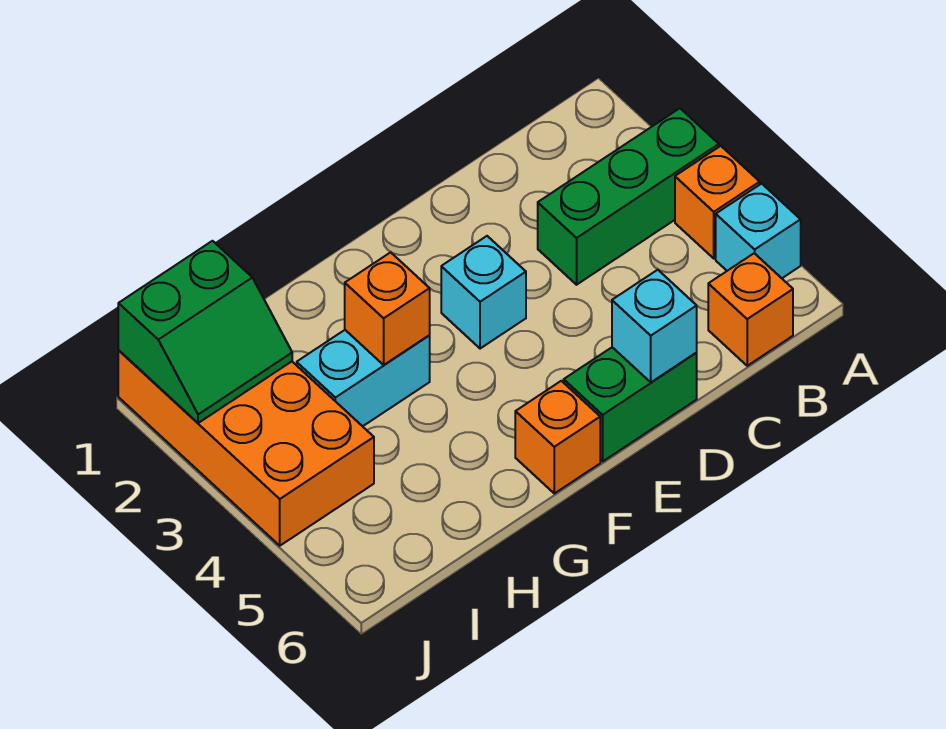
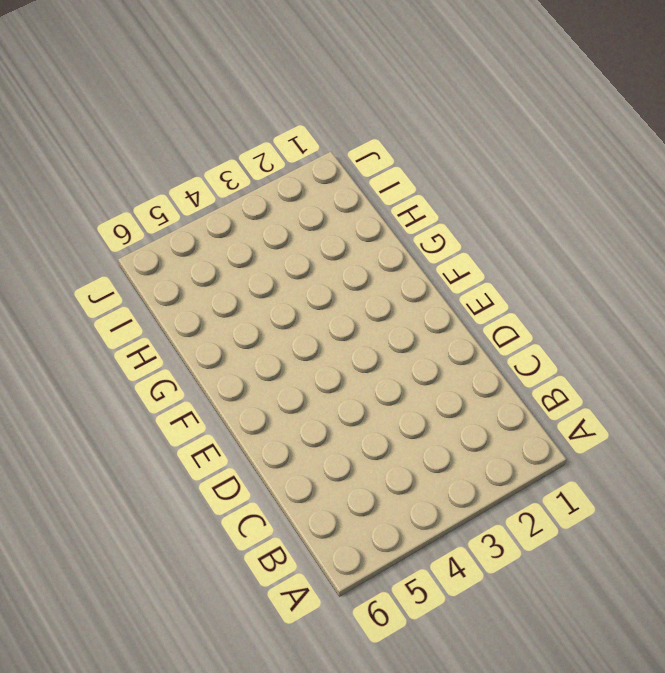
none -> green 1x3 brick [538,108,719,285]
none -> orange 1x1 brick [675,146,760,258]
none -> cyan 1x1 brick [716,184,801,278]

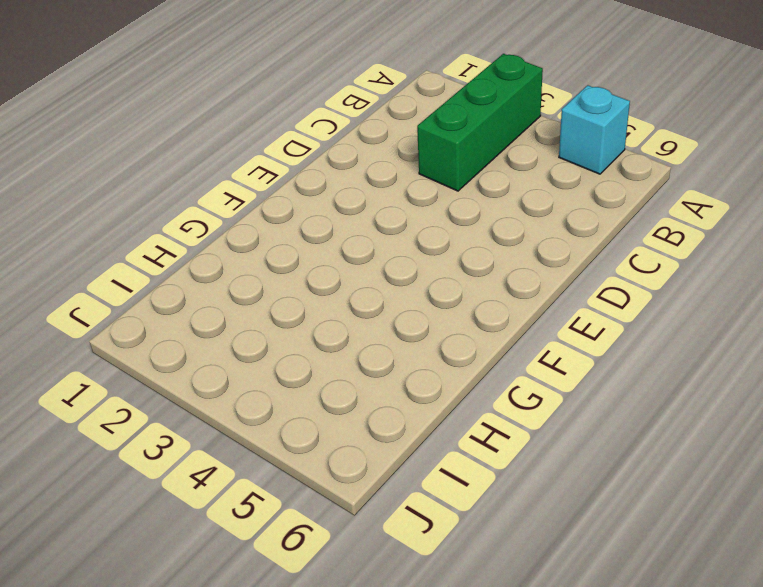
none -> orange 1x1 brick [675,146,760,258]
none -> orange 1x1 brick [708,253,793,366]
none -> green 1x2 brick [564,347,697,461]

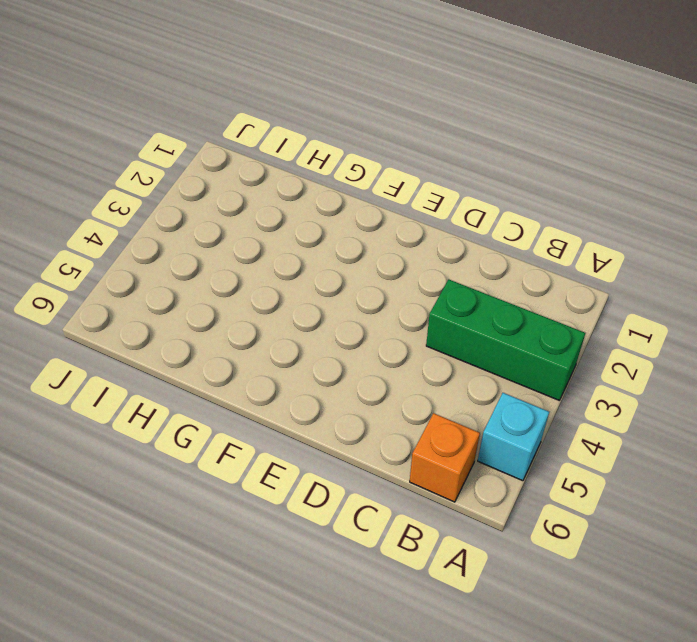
none -> orange 1x1 brick [675,146,760,258]
none -> green 1x2 brick [564,347,697,461]
none -> cyan 1x1 brick [441,236,526,349]

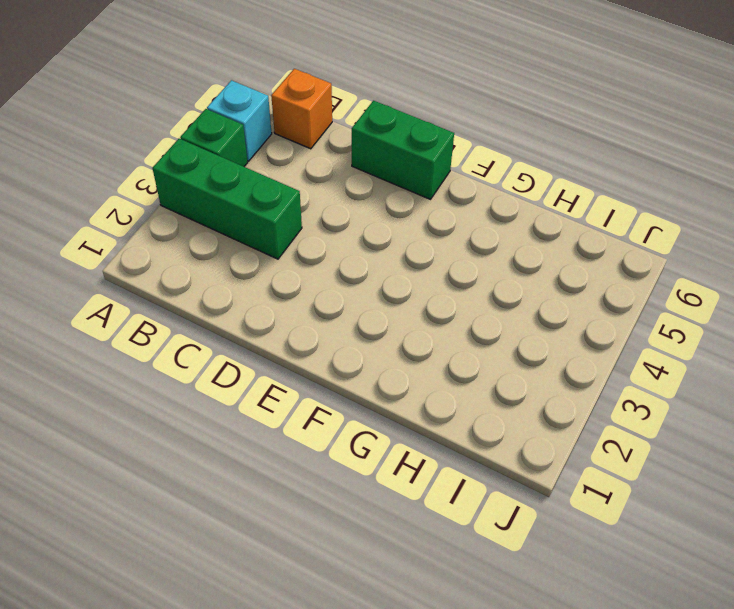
green 1x1 brick [180,109,248,167] -> orange 1x1 brick [675,146,760,258]
none -> cyan 1x1 brick [441,236,526,349]
none -> orange 1x1 brick [515,381,600,493]
none -> cyan 1x2 brick [297,330,430,426]

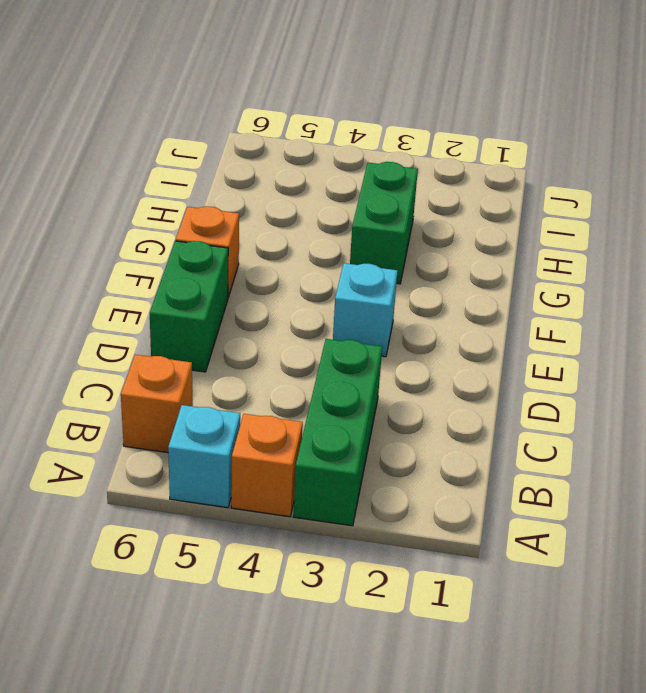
green 1x2 brick [350,162,418,284] -> cyan 1x2 brick [297,330,430,426]
none -> orange 2x4 brick [118,351,374,546]
none -> cyan 1x1 brick [612,270,697,382]
none -> orange 1x1 brick [345,252,430,365]

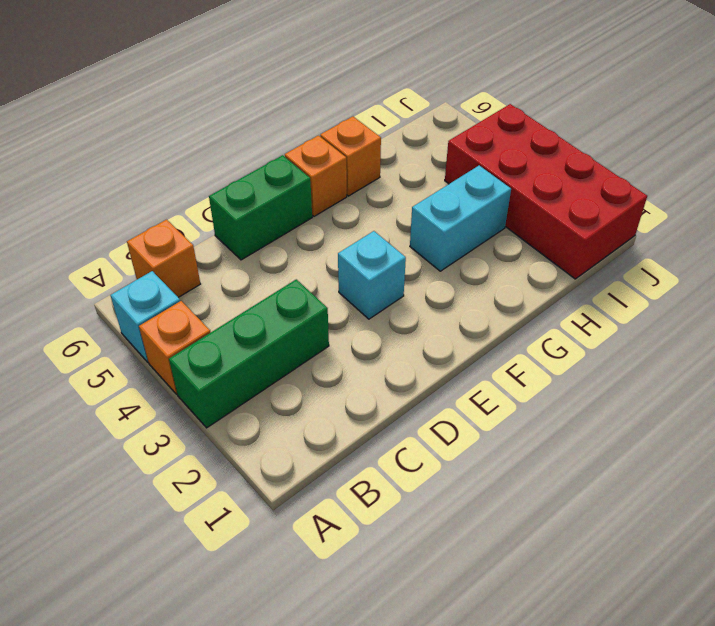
orange 1x1 brick [320,117,381,196] -> orange 1x1 brick moved to [345,252,430,365]
red 2x4 brick [445,104,647,279] -> orange 2x4 brick [118,351,374,546]
none -> cyan 1x1 brick [612,270,697,382]
none -> green 2x2 slope [118,241,292,423]

